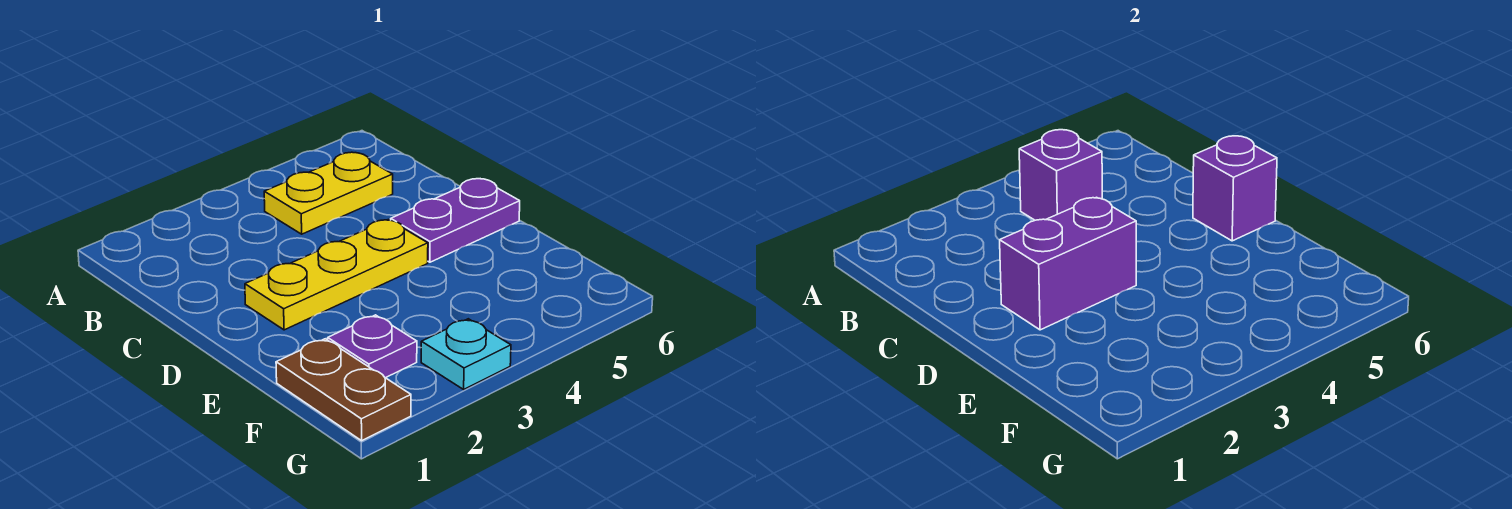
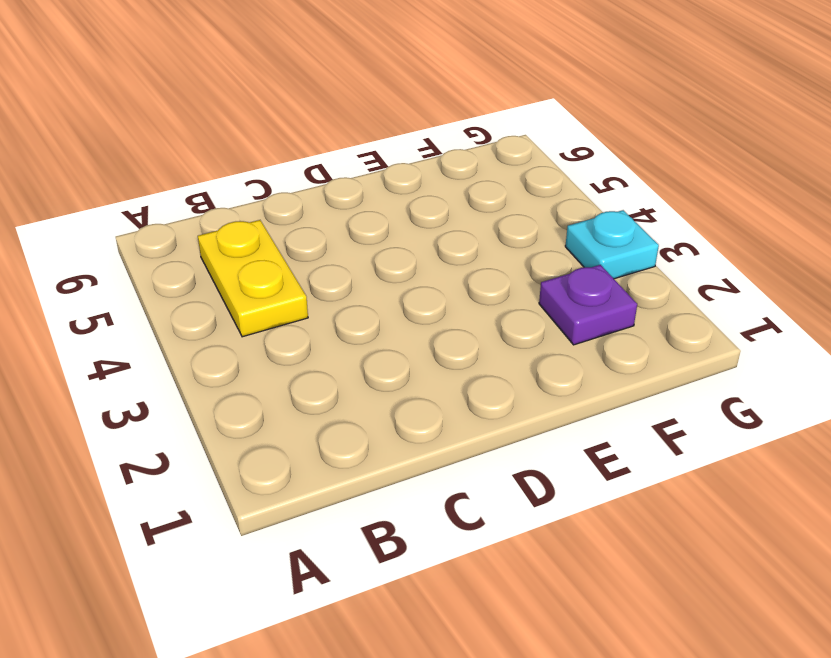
none -> yellow 1x3 plate [245,220,428,330]
none -> purple 1x2 plate [391,179,520,262]

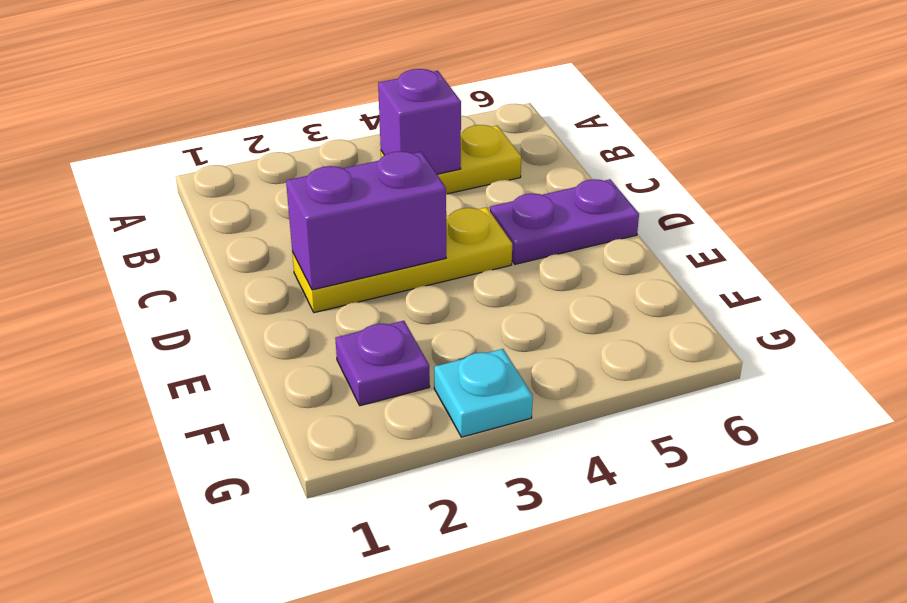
none -> brown 1x2 plate [276,339,411,441]
none -> purple 1x1 brick [1193,136,1277,241]

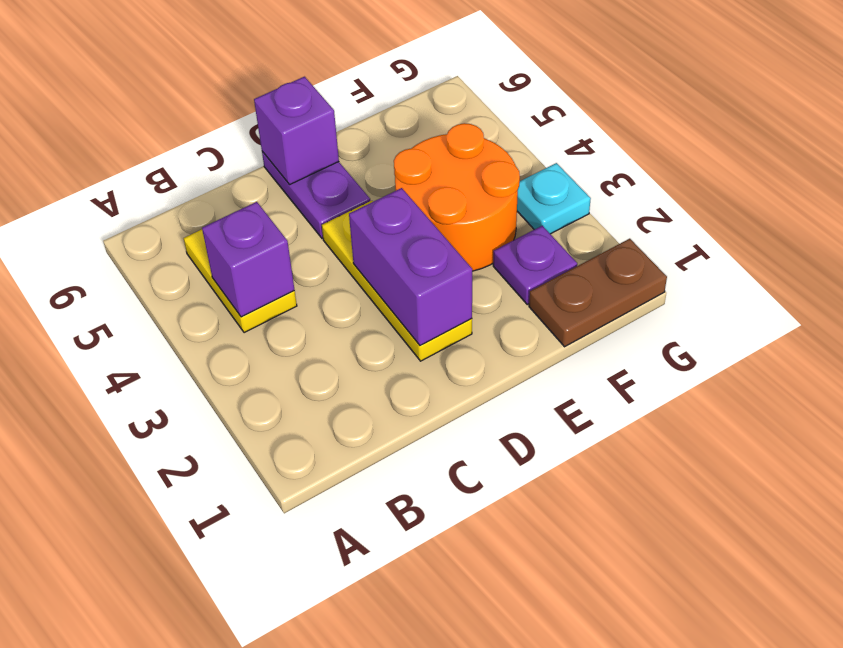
orange 2x2 round brick [394,123,520,271] -> none

